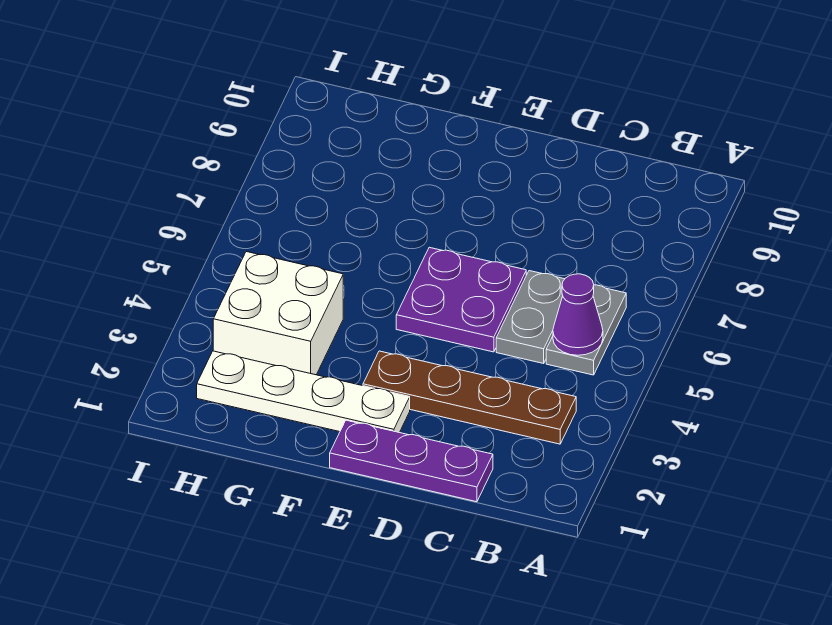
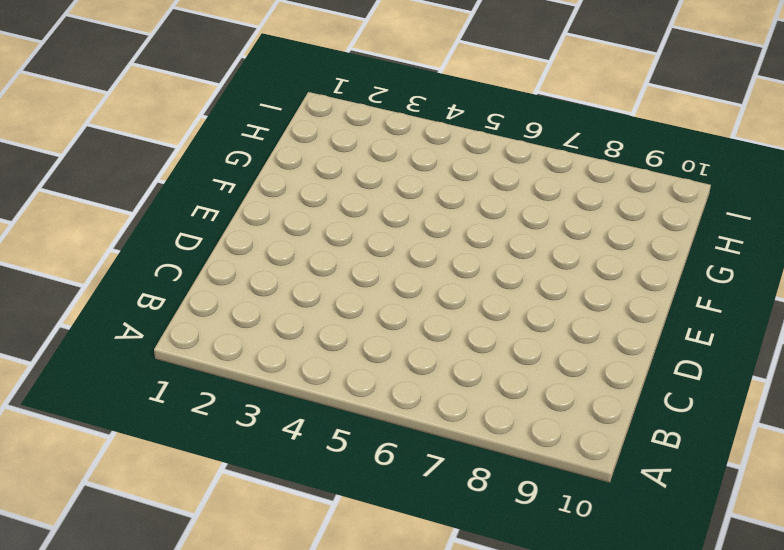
none -> brown 1x4 plate [363,351,576,444]
none -> grey 1x2 plate [546,285,626,375]

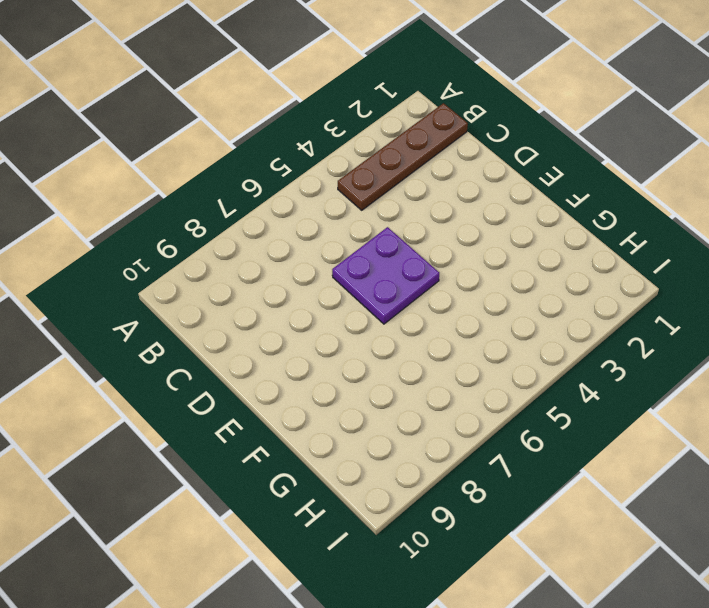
brown 1x4 plate [338,103,468,210] -> brown 1x4 plate turned to [363,351,576,444]
none -> grey 1x2 plate [546,285,626,375]
none -> purple 1x3 plate [330,420,493,502]

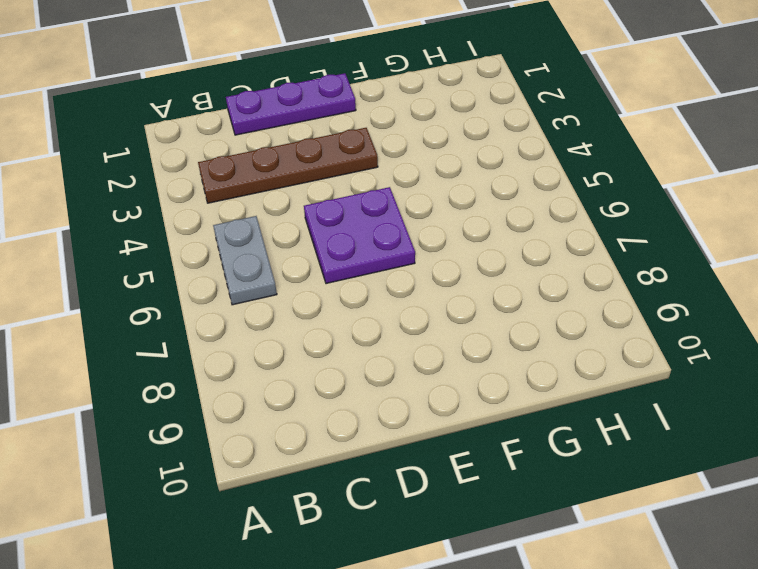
none -> grey 1x2 plate [496,271,564,363]
none -> white 1x4 plate [197,351,410,433]

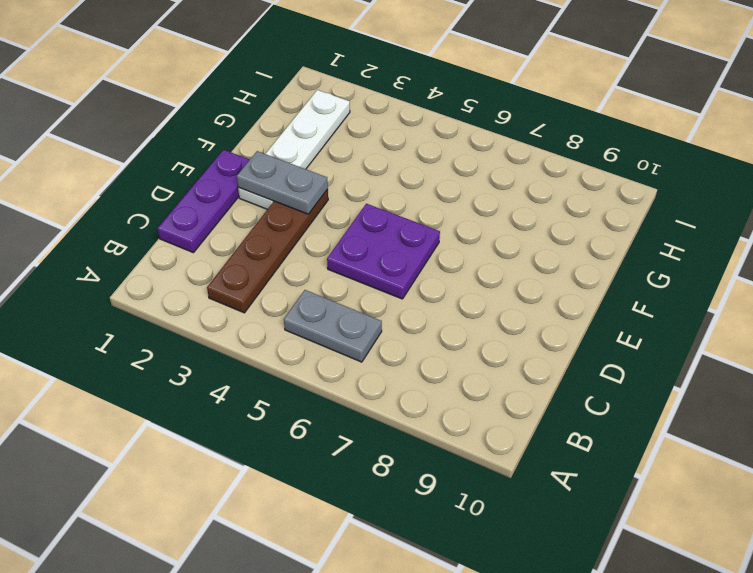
grey 1x2 plate [237,151,328,214] -> grey 1x2 plate moved to [496,271,564,363]
none -> white 2x2 brick [213,252,343,375]
none -> purple 1x1 cone [553,274,603,355]

